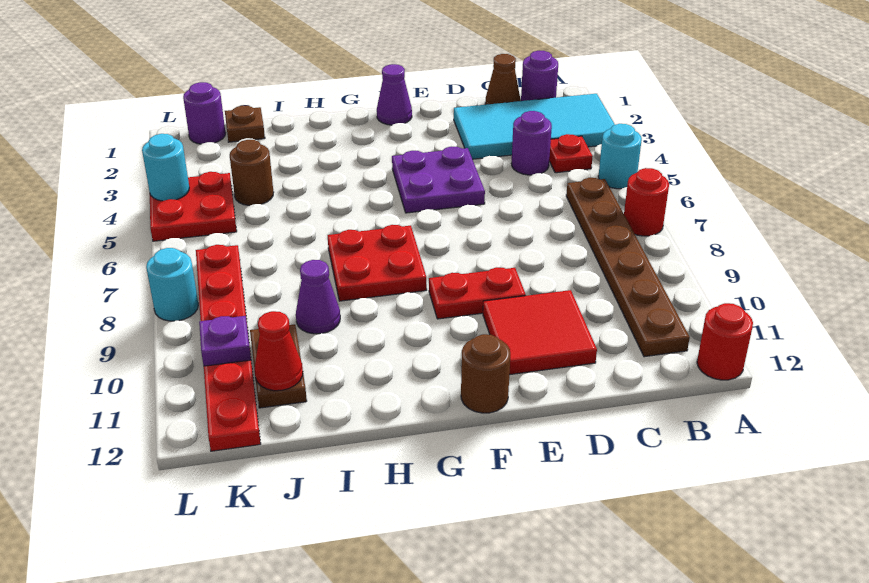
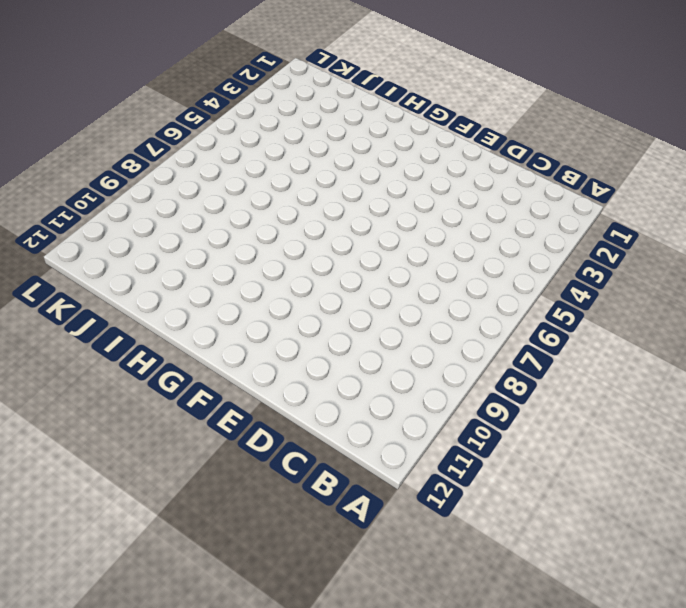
none -> cyan 2x4 tile [454,94,615,159]
none -> cyan 1x1 round brick [598,124,642,189]
none -> red 1x1 round brick [624,168,669,236]

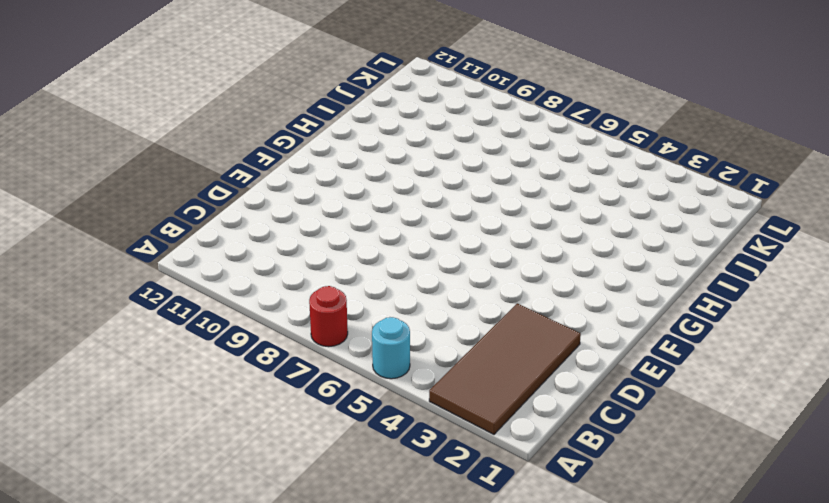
brown 2x4 tile [429,303,581,434] -> cyan 2x4 tile [454,94,615,159]
none -> red 1x1 round brick [697,303,753,380]
none -> purple 1x1 round brick [521,51,558,101]
none -> red 1x1 plate [549,134,593,173]

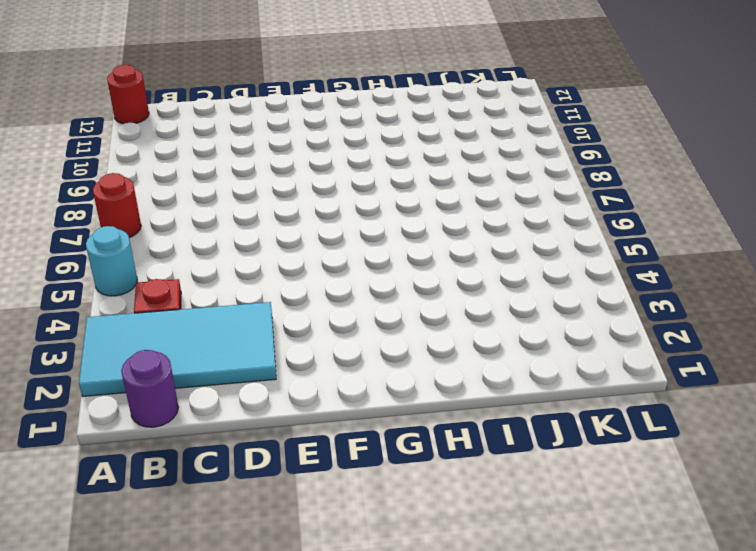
none -> brown 1x6 plate [566,178,690,357]
none -> brown 1x1 cone [485,54,520,105]
none -> purple 1x1 round brick [511,111,552,175]

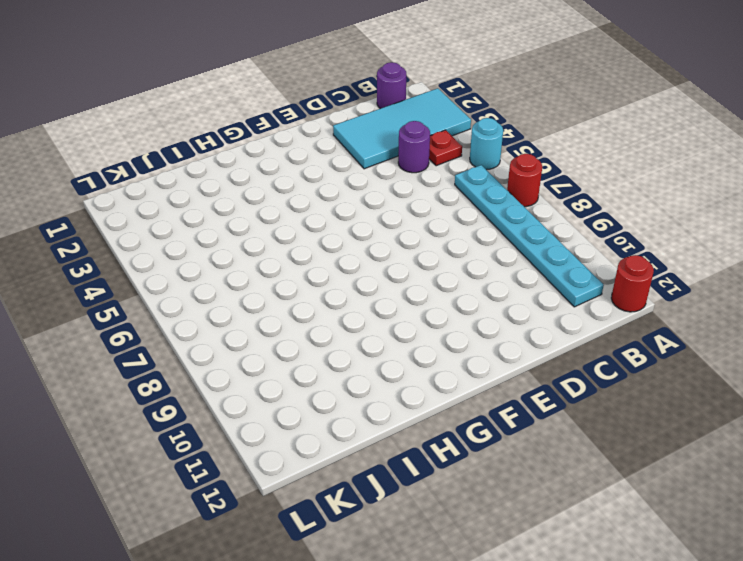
cyan 1x6 plate [455,165,604,307] -> brown 1x6 plate [566,178,690,357]
none -> brown 1x1 cone [485,54,520,105]
none -> red 2x2 tile [483,290,597,375]
none -> purple 2x2 plate [392,147,485,213]

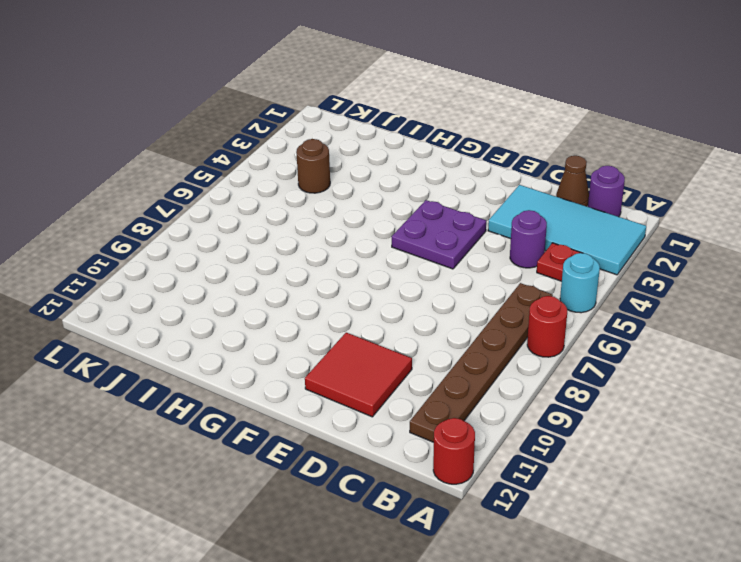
none -> red 1x2 plate [429,267,526,319]
none -> purple 1x1 cone [377,64,412,125]
none -> brown 1x1 round brick [461,334,510,413]

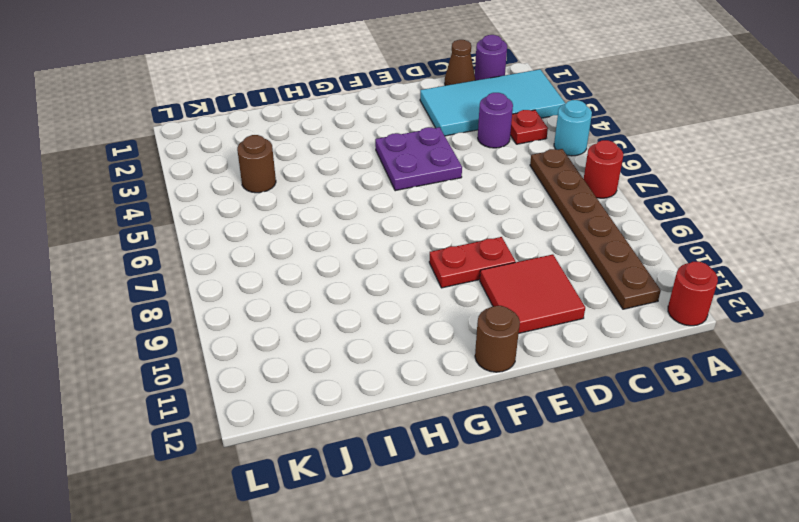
none -> purple 1x1 cone [377,64,412,125]
none -> red 2x2 plate [328,225,427,301]
none -> purple 1x1 cone [296,260,340,334]

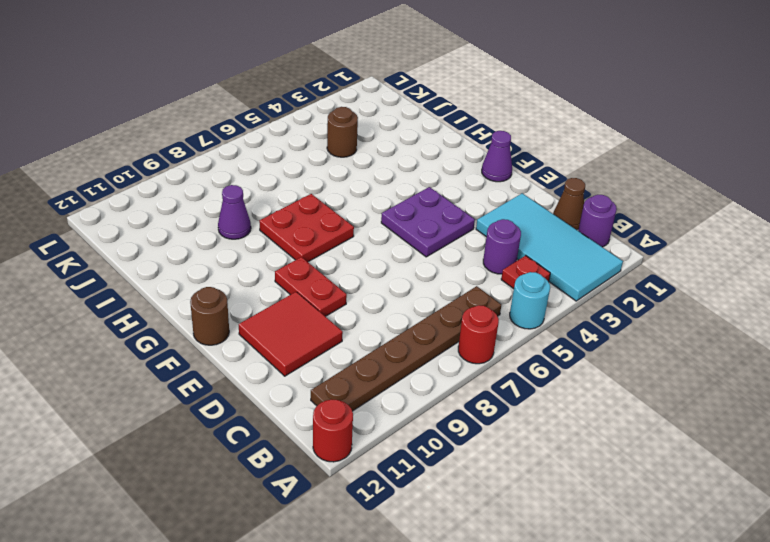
none -> brown 1x1 plate [225,105,265,142]
none -> brown 1x2 plate [250,324,307,408]
none -> purple 1x1 round brick [183,82,225,144]

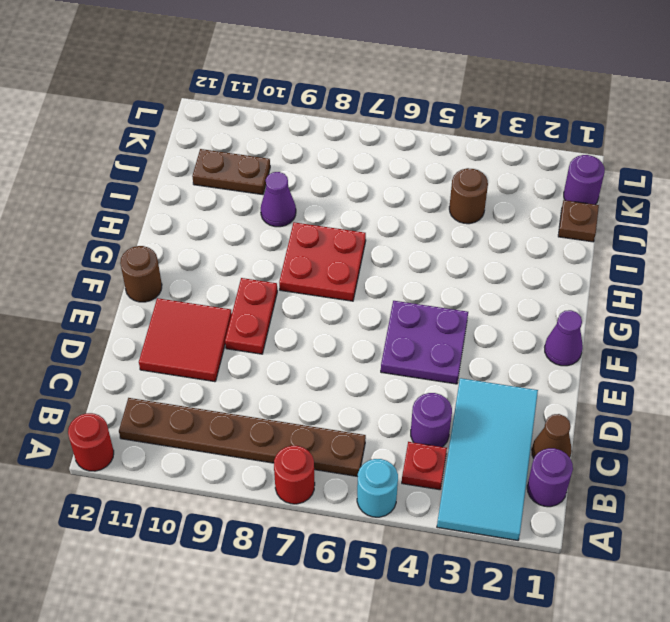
none -> red 2x2 plate [150,172,237,241]
none -> red 1x6 plate [196,245,261,451]
none -> cyan 1x1 round brick [146,248,198,321]

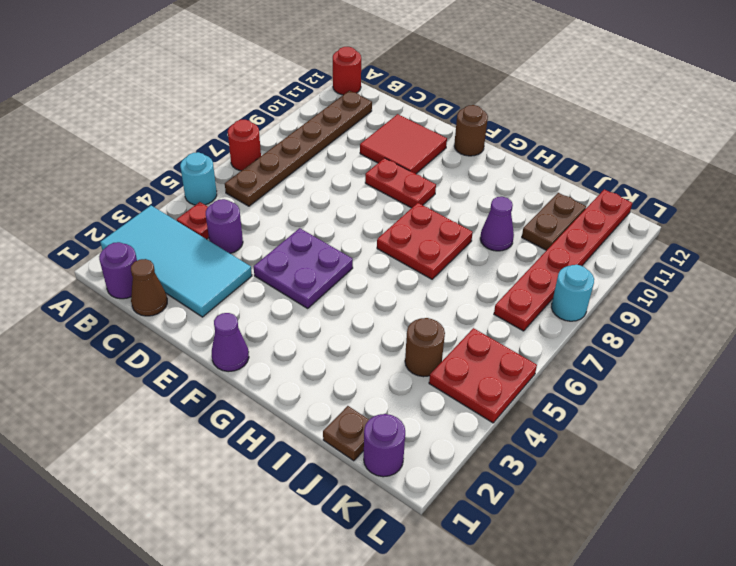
none -> red 1x1 cone [254,311,303,391]
none -> purple 1x1 plate [199,316,251,366]
none -> cyan 1x1 round brick [142,134,189,201]

